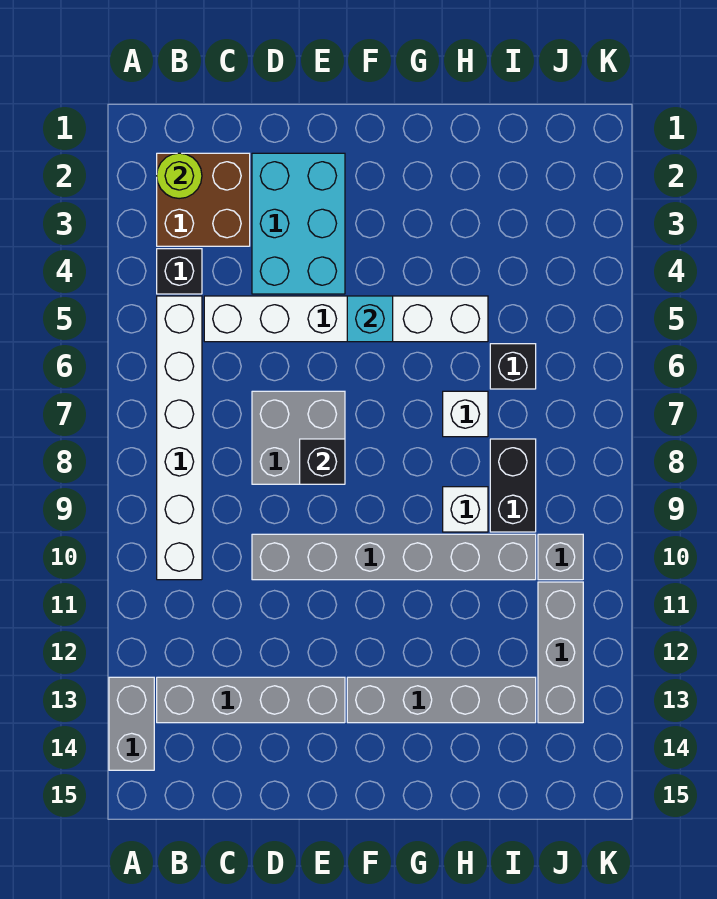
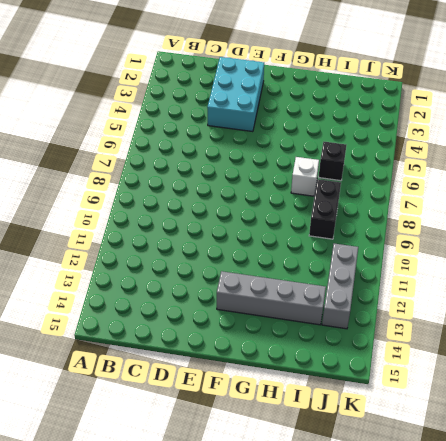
none -> grey 1x2 brick [109,677,154,770]
none -> brown 2x2 brick [157,153,250,246]
none -> black 1x1 brick [157,249,202,294]

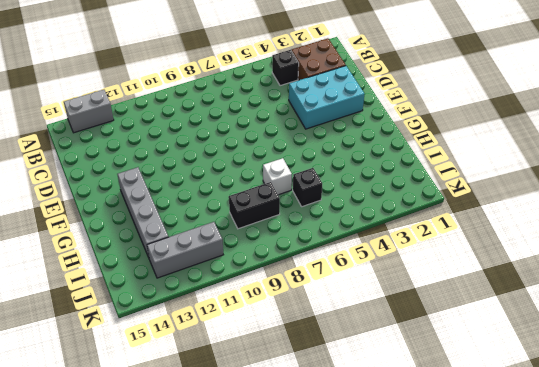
none -> white 1x6 brick [157,296,202,580]
none -> grey 1x4 brick [157,677,345,723]
none -> white 1x6 brick [204,296,488,342]

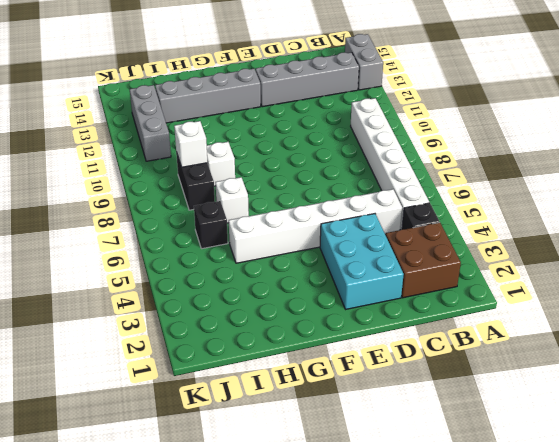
white 1x1 brick [174,121,208,167] -> none
none -> grey 2x2 brick [252,391,345,484]
none -> grey 1x6 brick [252,534,536,580]
none -> grey 1x1 brick [538,534,583,580]

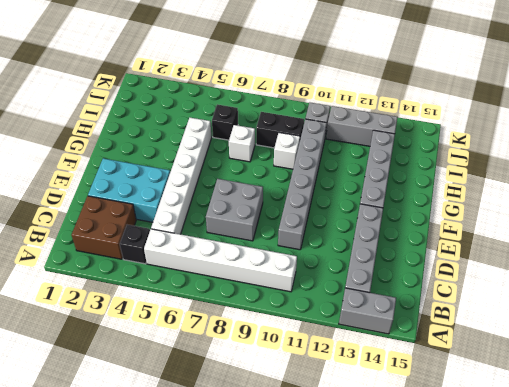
none -> lime 1x1 round brick [157,153,202,199]
none -> black 1x1 brick [300,439,345,484]
none -> cyan 1x1 brick [347,296,393,342]

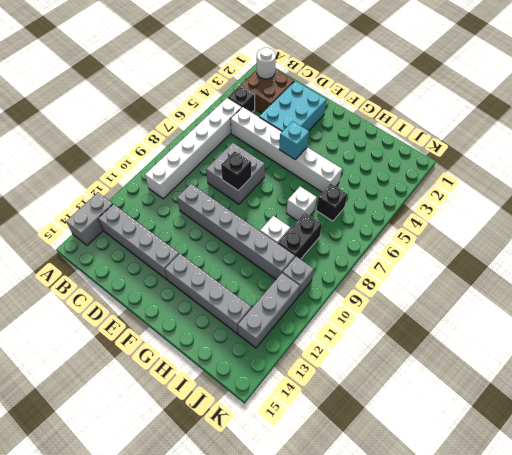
white 1x1 round brick [257,48,276,79] -> lime 1x1 round brick [157,153,202,199]

